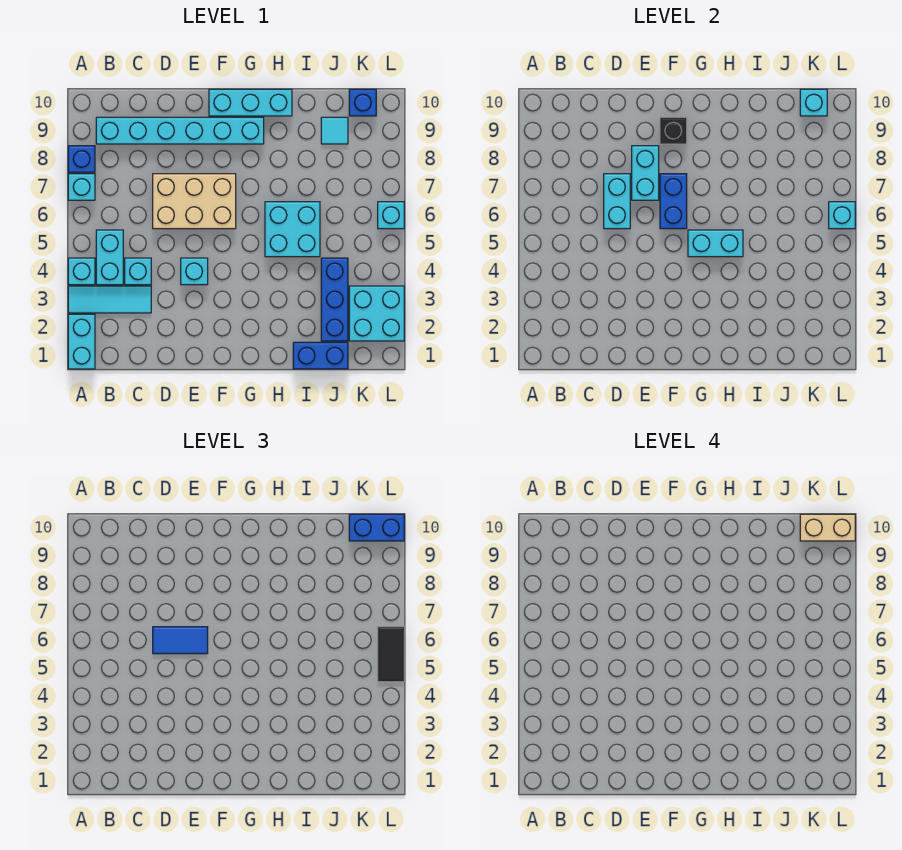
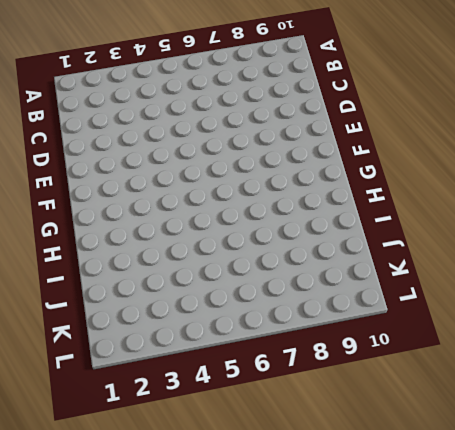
none -> cyan 1x2 brick [68,314,95,369]
none -> cyan 1x3 tile [68,286,151,313]
none -> cyan 1x1 brick [68,258,95,285]

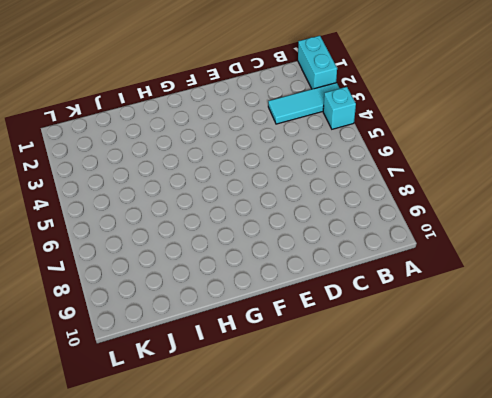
none -> cyan 1x1 brick [68,174,95,200]
none -> blue 1x1 brick [68,146,95,172]
none -> cyan 1x2 brick [96,230,123,285]

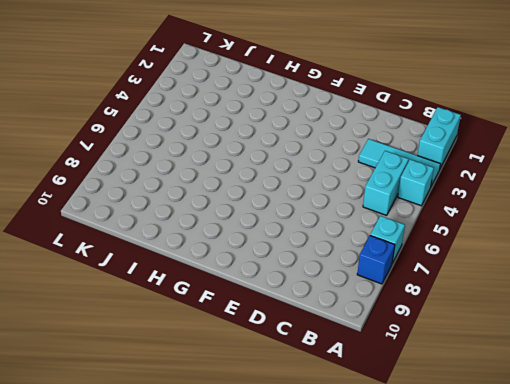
none -> cyan 1x6 brick [96,117,264,144]
none -> cyan 1x1 brick [125,258,151,285]
none -> tan 2x3 brick [153,174,236,229]

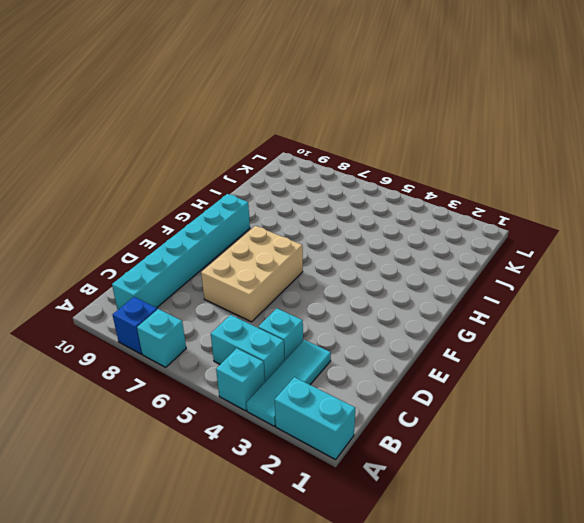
none -> cyan 1x1 brick [181,258,208,285]
none -> cyan 1x3 brick [209,89,292,116]
none -> cyan 2x2 brick [265,202,320,257]

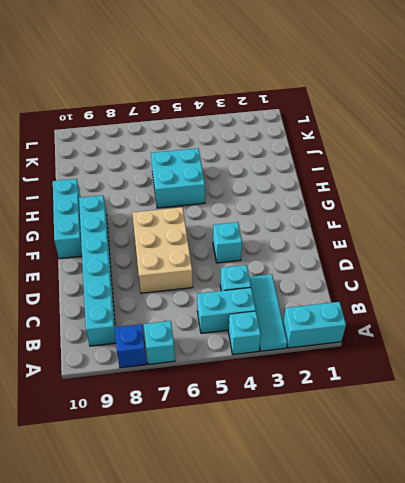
none -> blue 1x2 brick [293,342,348,369]
none -> blue 1x3 brick [321,258,348,341]
none -> cyan 1x1 tile [321,117,348,144]

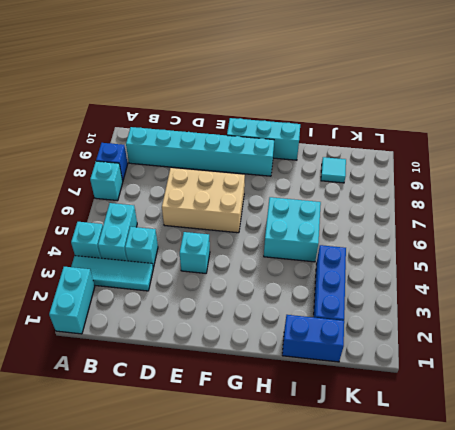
none -> cyan 2x2 brick [349,286,404,341]
none -> blue 1x1 brick [349,89,376,116]
none -> cyan 1x1 brick [378,202,404,229]

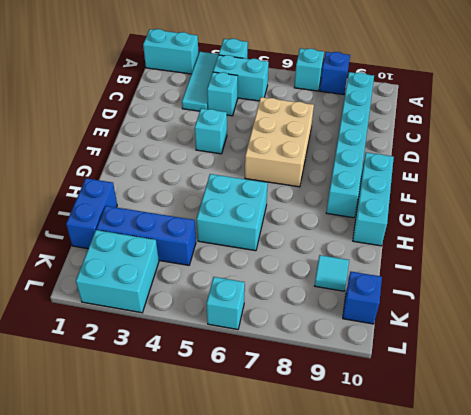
none -> cyan 1x2 brick [604,174,630,229]
none -> cyan 1x2 brick [632,146,659,200]
none -> blue 1x2 brick [660,174,687,229]

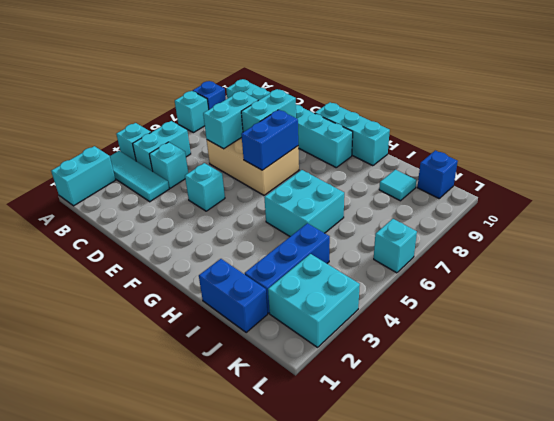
none -> black 1x1 brick [660,117,687,144]
none -> cyan 1x2 brick [688,230,743,257]
none -> cyan 1x1 brick [800,89,827,116]

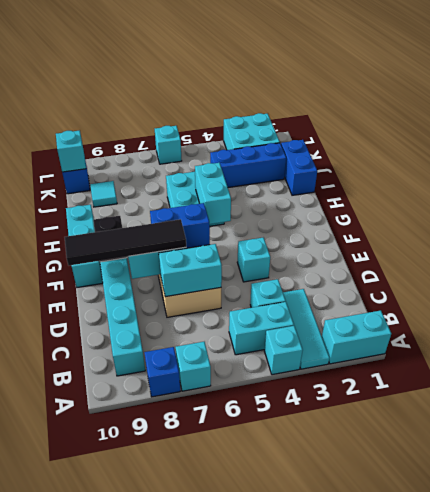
black 1x4 tile [65,219,186,266] -> none
none -> cyan 1x1 brick [829,202,855,229]
none -> blue 1x2 tile [153,627,208,654]
none -> blue 1x2 brick [349,514,404,541]

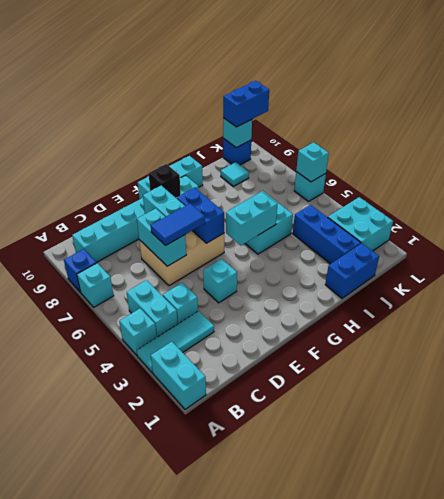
none -> black 1x2 tile [378,627,404,682]
none -> tan 1x2 brick [800,514,855,541]

